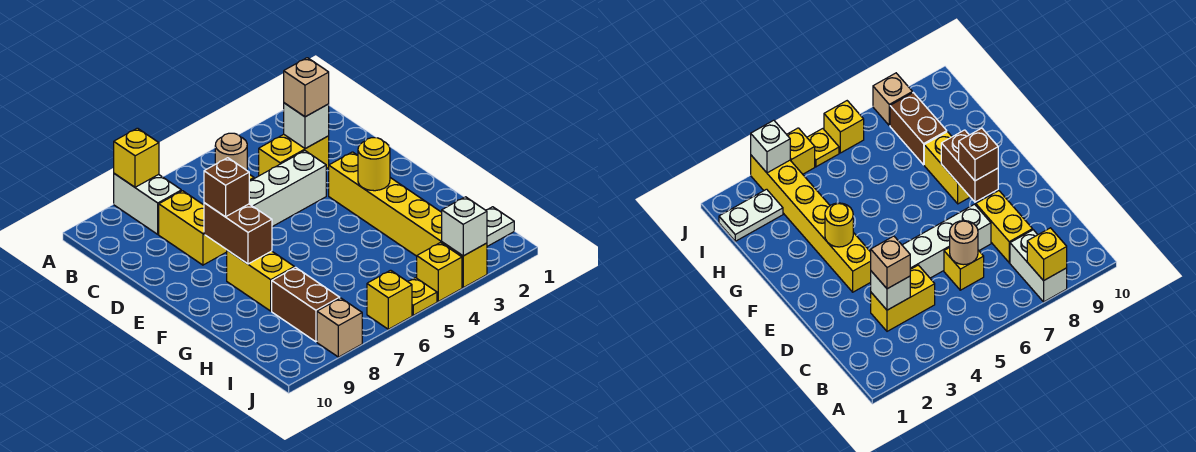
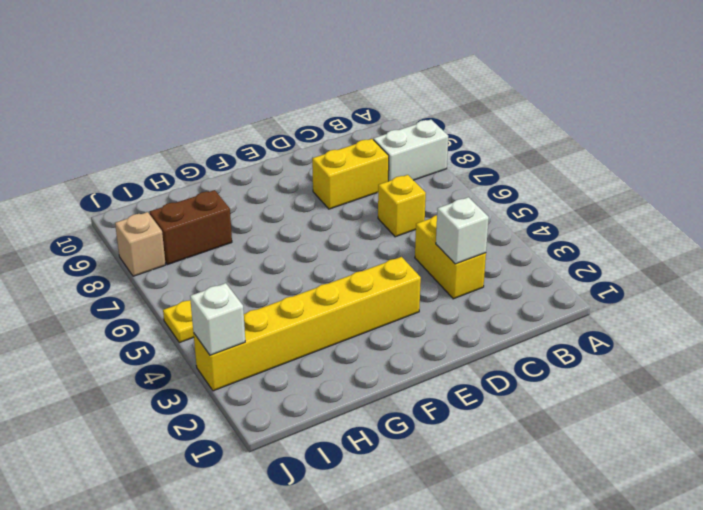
none -> white 1x4 brick [249,151,326,227]
none -> yellow 1x2 brick [227,250,294,311]
none -> white 1x2 plate [486,207,514,246]

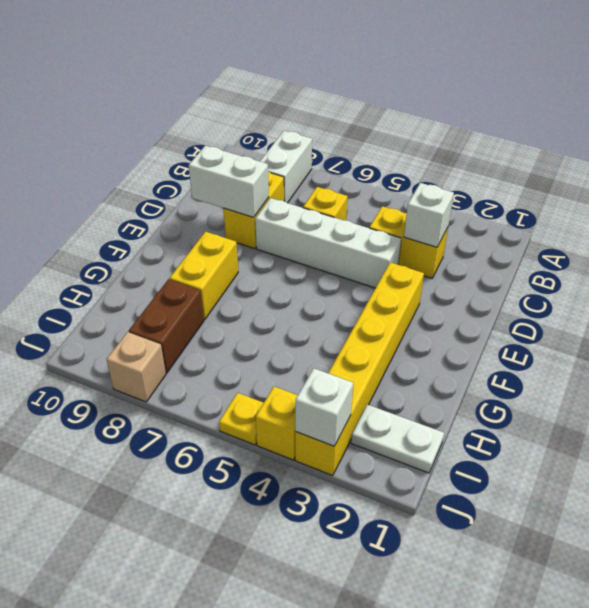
white 1x2 brick [189,146,269,217] -> none
none -> yellow 1x1 brick [367,270,412,329]
none -> yellow 1x1 brick [114,128,159,187]
none -> tan 1x1 round brick [215,133,247,170]

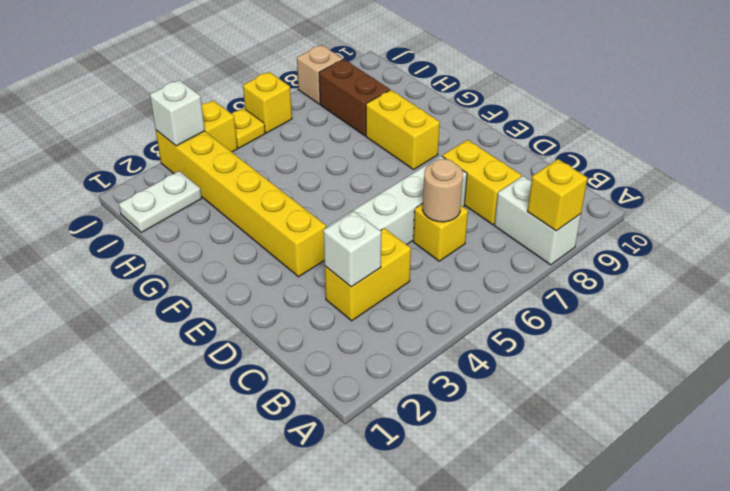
none -> brown 1x2 brick [204,203,272,264]
none -> yellow 1x1 round brick [358,138,390,191]
none -> tan 1x1 brick [284,58,329,117]

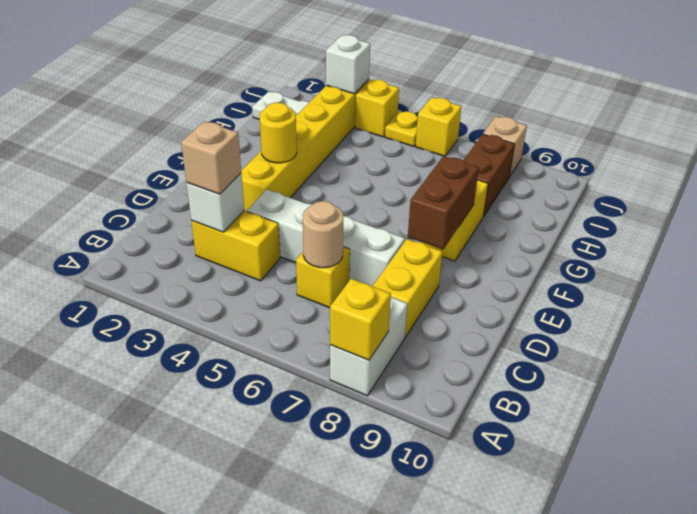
none -> brown 1x1 brick [204,158,249,217]

